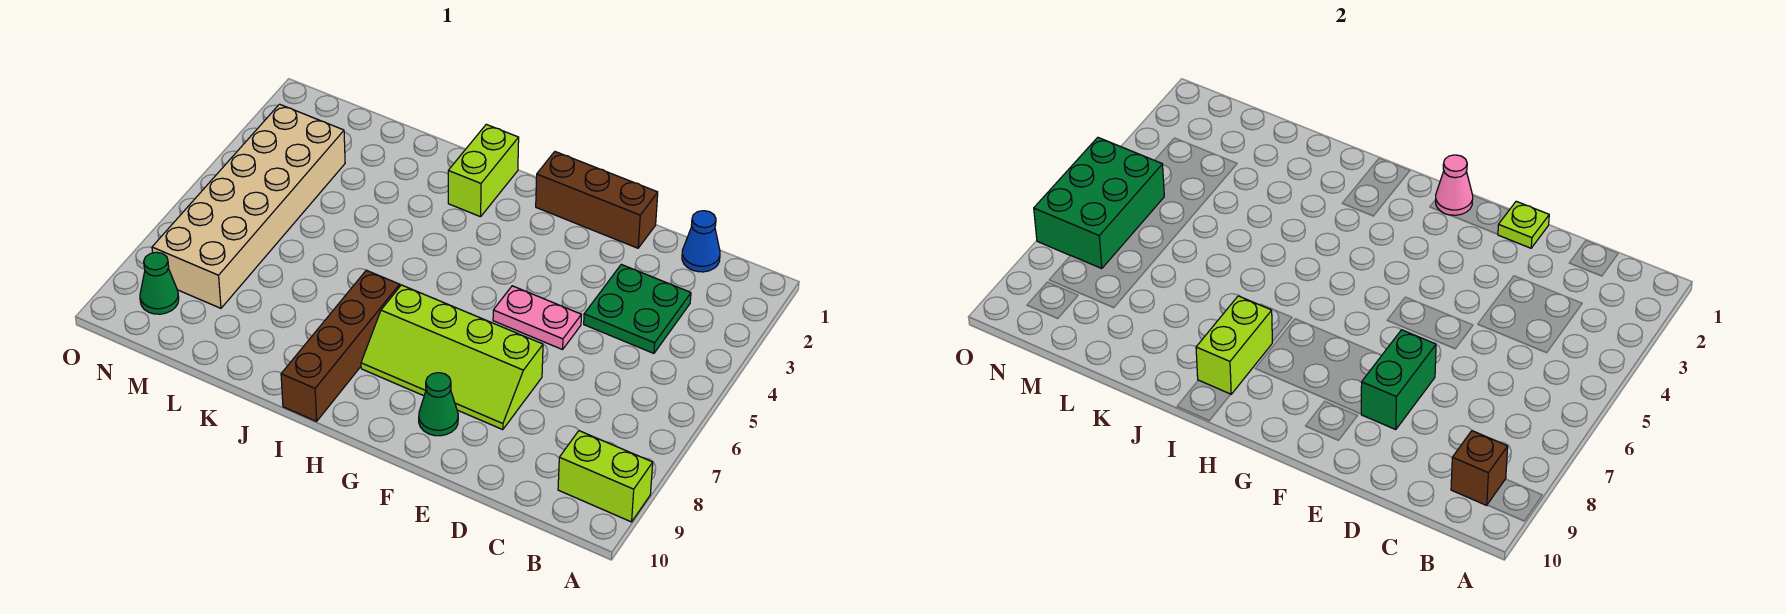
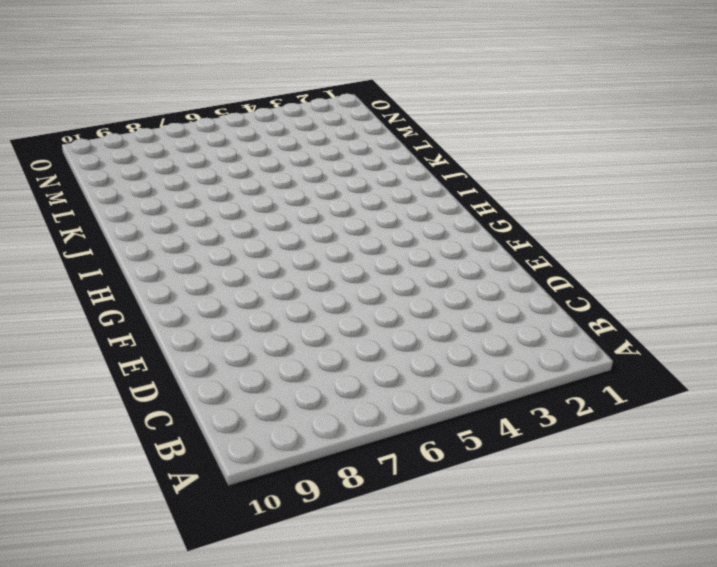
none -> lime 1x2 brick [558,431,653,522]
none -> blue 1x1 cone [682,211,720,272]
none -> green 2x2 plate [584,264,691,353]

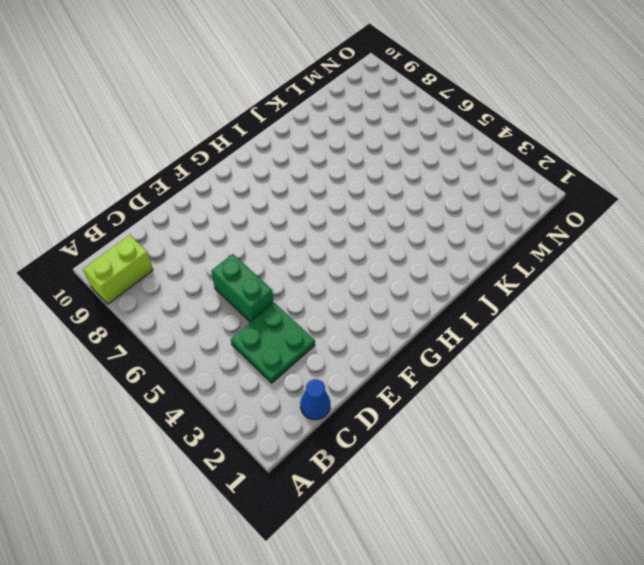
green 1x2 brick [211,254,273,322] -> green 1x2 brick moved to [1361,330,1436,430]
none -> brown 1x3 brick [536,152,658,248]
none -> pink 1x2 plate [493,286,581,350]
none -> lime 2x4 slope [361,285,543,430]

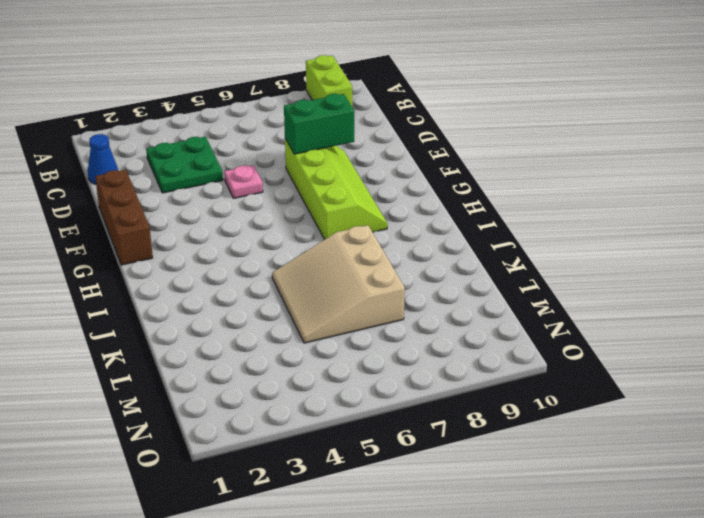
pink 1x1 plate [224,165,263,198] -> pink 1x2 plate [493,286,581,350]
tan 3x3 slope [272,225,405,343] -> none
none -> green 1x1 cone [419,373,458,436]
none -> lime 1x2 brick [448,124,519,217]
none -> brown 1x4 brick [281,270,400,421]

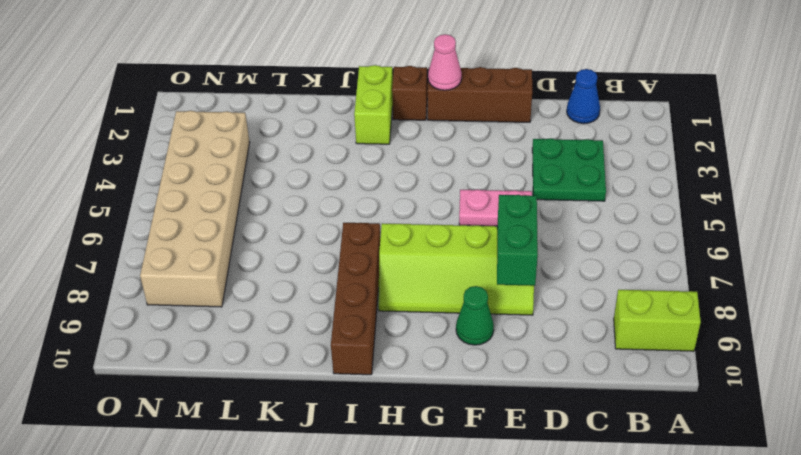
brown 1x1 brick [392,66,427,120] -> brown 1x1 brick moved to [1451,431,1508,505]
none -> green 1x1 cone [140,252,179,314]
none -> lime 1x1 plate [1498,201,1549,248]
none -> lime 1x2 brick [1196,296,1272,394]

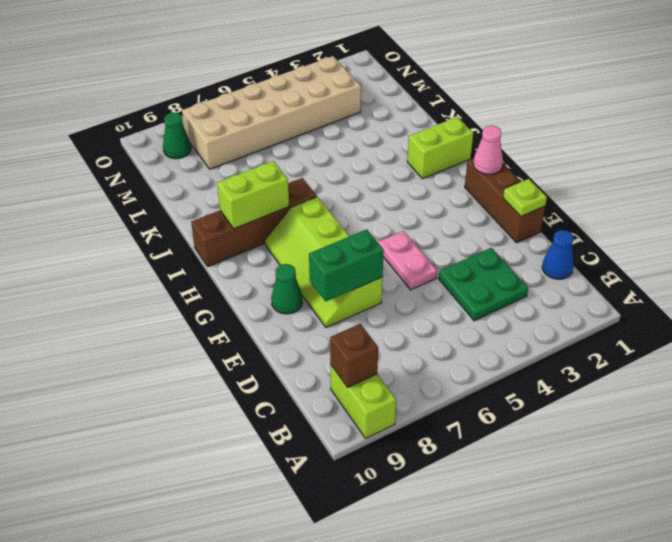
none -> green 2x3 brick [1034,138,1164,269]

